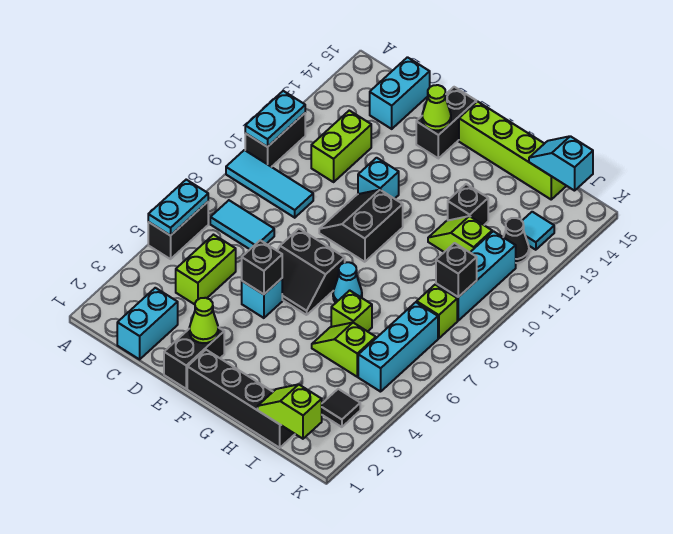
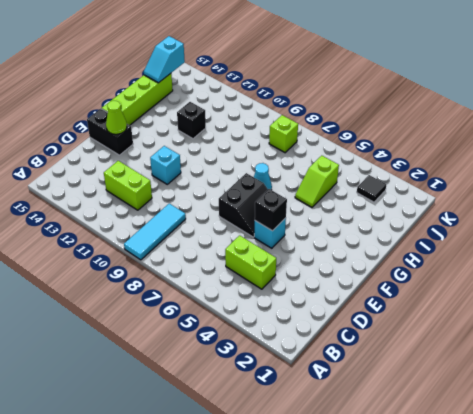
none -> black 1x2 brick [148,202,208,259]
none -> black 1x2 brick [245,113,305,167]
none -> cyan 1x2 tile [210,200,274,249]
none -> cyan 1x2 brick [117,288,178,359]

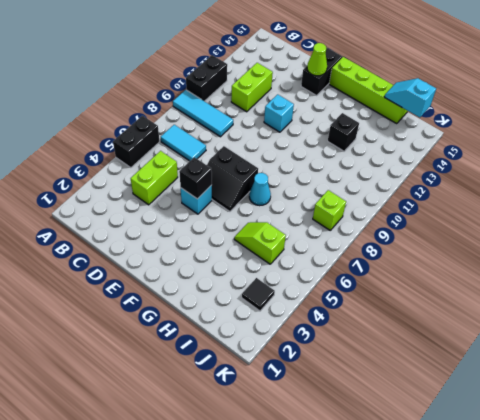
none -> cyan 1x2 brick [117,288,178,359]
none -> cyan 1x2 brick [370,57,430,129]
none -> black 1x2 brick [164,327,224,389]
none -> black 2x2 slope [319,190,403,262]

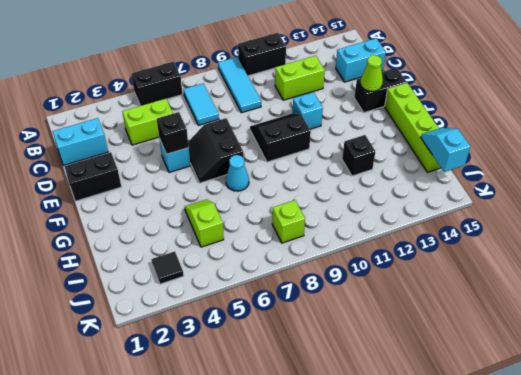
none -> black 1x4 brick [187,350,295,448]
none -> lime 1x1 brick [331,290,372,332]
none -> lime 1x2 slope [428,216,492,252]
none -> cyan 1x3 brick [358,302,438,392]

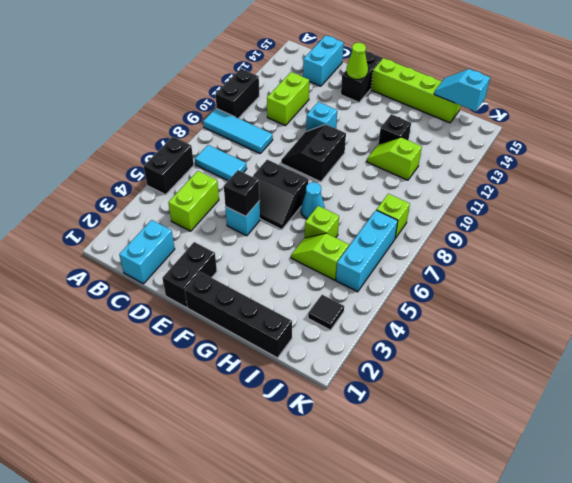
none -> cyan 1x3 brick [436,231,516,321]
none -> black 1x1 cone [503,218,529,263]
none -> cyan 1x1 tile [522,212,554,250]
none -> cyan 1x2 plate [148,180,208,236]

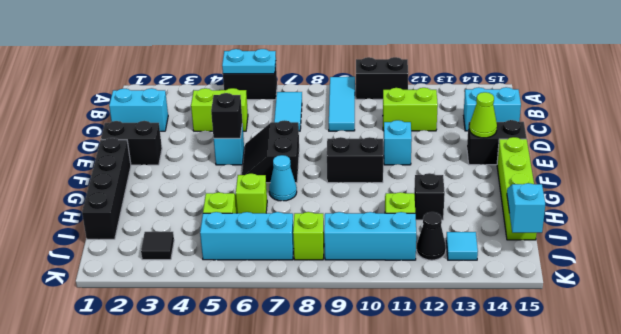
none -> cyan 1x2 plate [245,91,305,147]
none -> lime 1x1 cone [189,298,218,343]
none -> lime 1x2 slope [258,384,322,439]
none -> black 1x1 brick [436,243,477,297]

